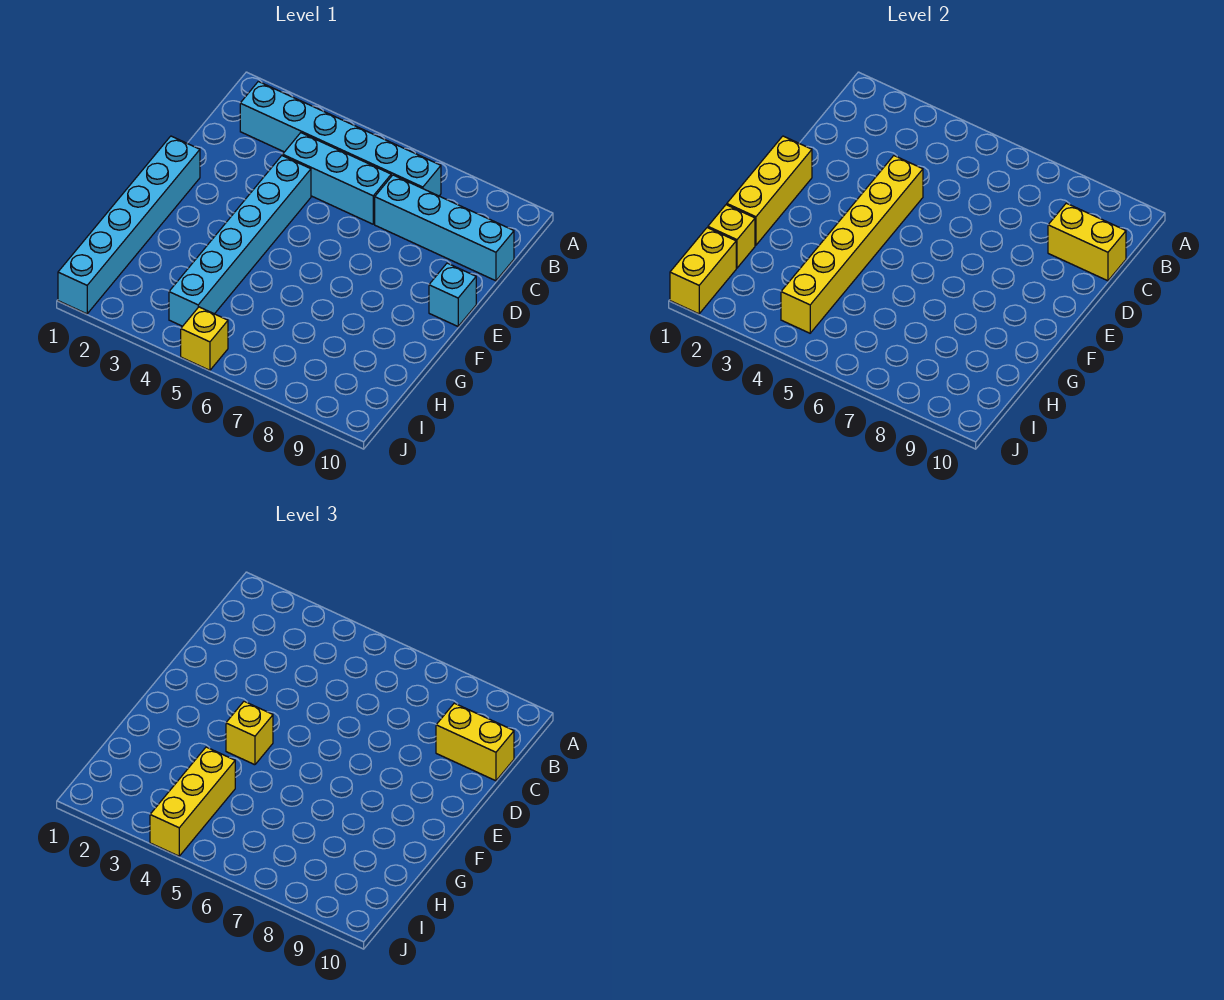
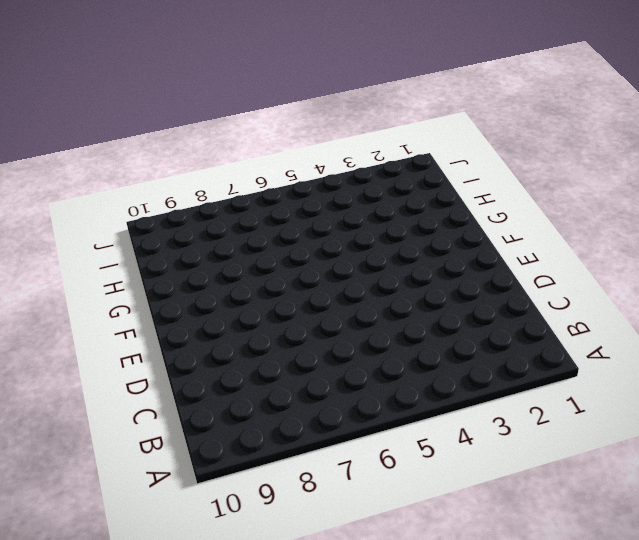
none -> cyan 1x6 brick [240,81,441,196]
none -> cyan 1x3 brick [283,133,391,224]
none -> cyan 1x4 brick [375,175,514,281]

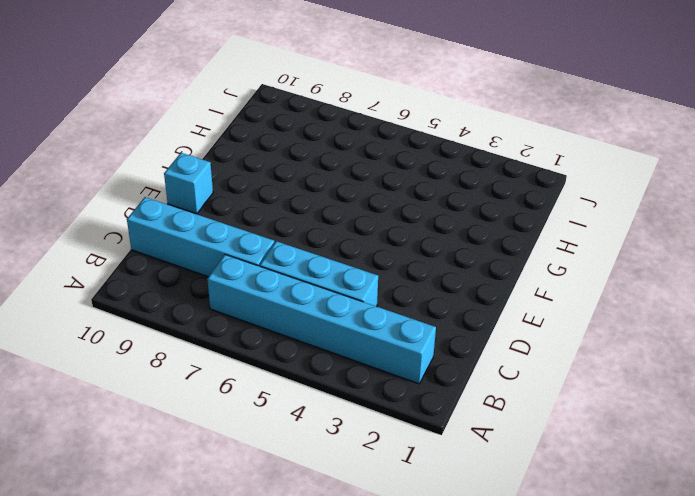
none -> cyan 1x6 brick [169,156,311,326]
none -> cyan 1x6 brick [58,136,200,314]
none -> yellow 1x1 brick [181,307,228,370]

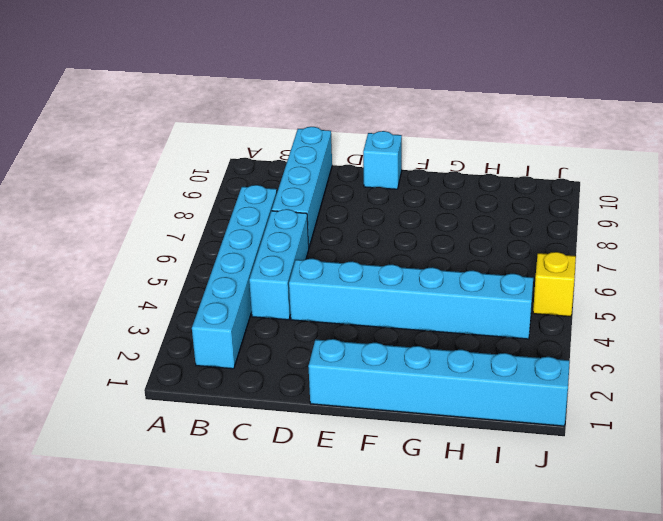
none -> yellow 1x2 brick [1048,203,1126,281]
none -> yellow 1x6 brick [781,156,923,333]
none -> yellow 1x3 brick [727,136,812,245]

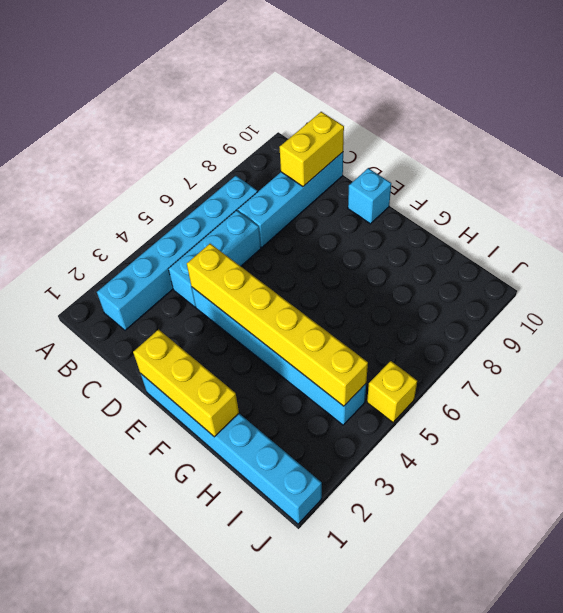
none -> yellow 1x1 brick [708,205,755,268]
none -> yellow 1x2 brick [670,228,736,314]
none -> yellow 1x2 brick [436,703,514,781]

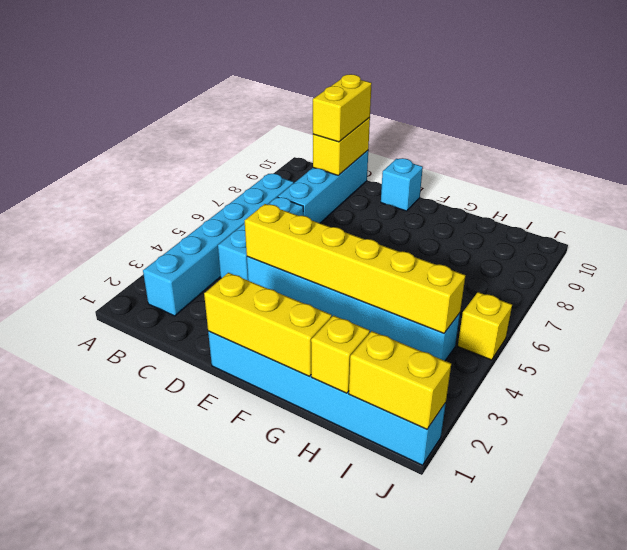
none -> yellow 1x1 brick [226,701,273,765]
none -> yellow 1x3 brick [150,747,235,856]

